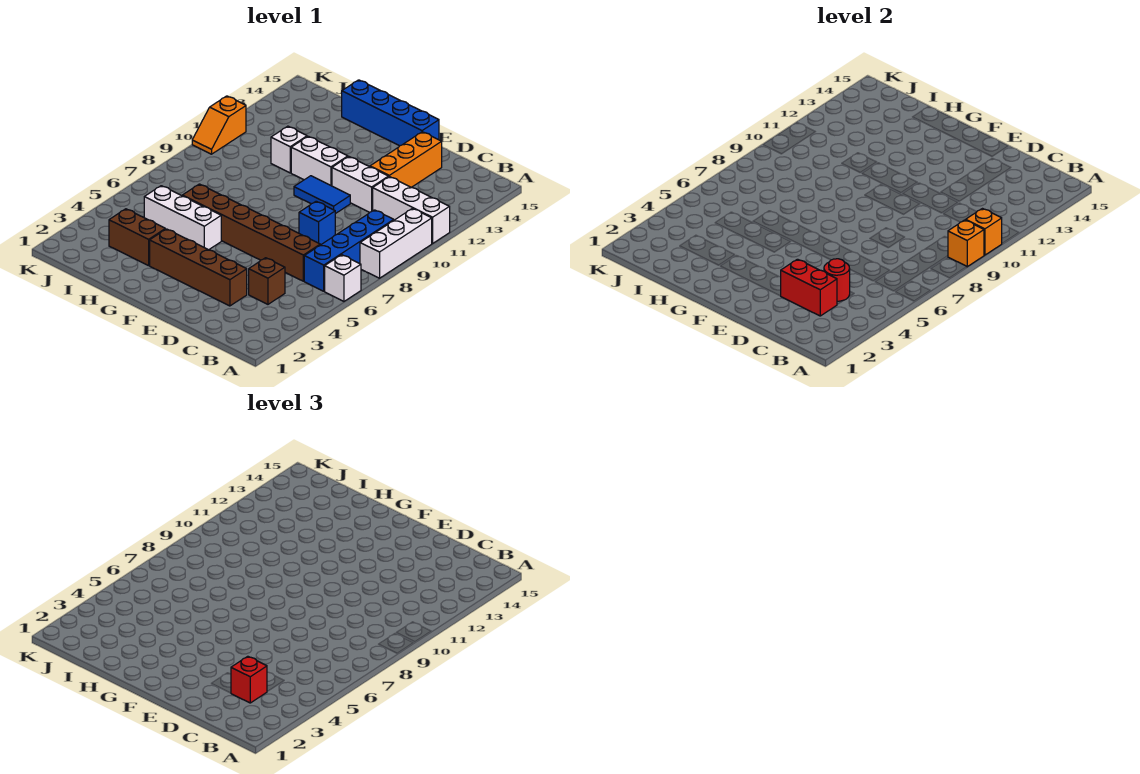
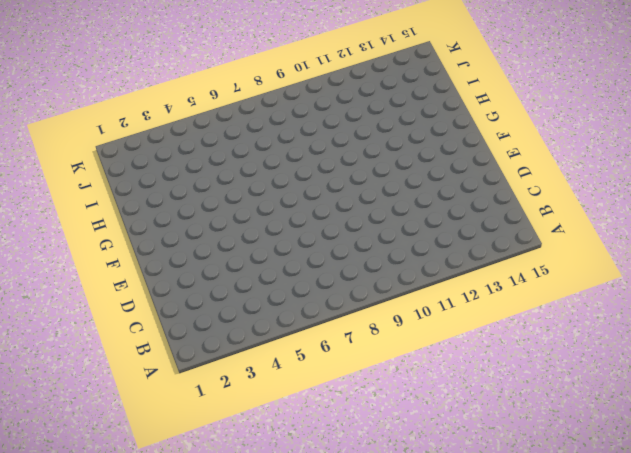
none -> white 1x1 brick [325,255,361,301]
none -> white 1x3 brick [360,209,432,278]
none -> white 1x3 brick [373,177,450,243]

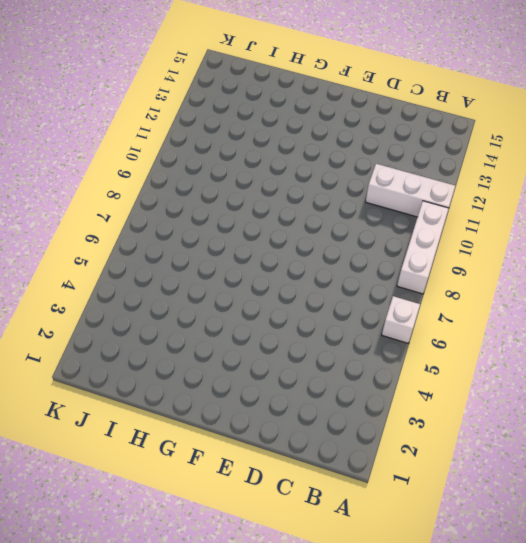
none -> blue 1x4 brick [304,210,394,291]
none -> brown 1x1 brick [249,258,285,304]
none -> brown 1x6 brick [182,184,320,281]

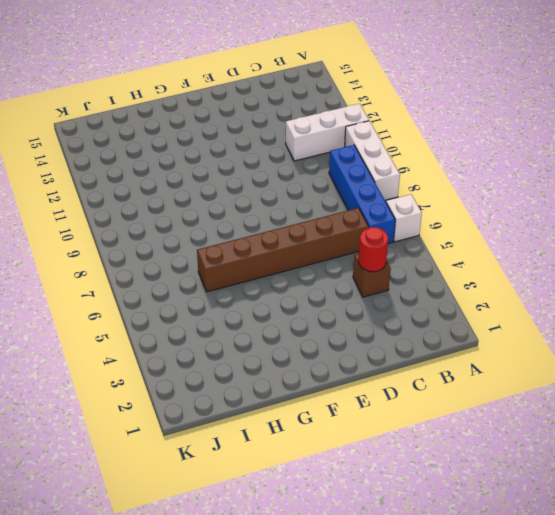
none -> brown 1x4 brick [150,229,247,306]
none -> blue 1x1 brick [299,201,335,245]
none -> white 1x2 brick [332,157,389,212]

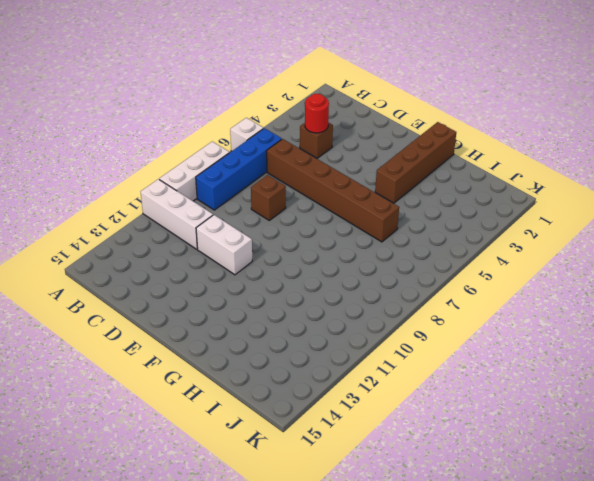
brown 1x1 brick [251,175,286,220] -> blue 1x1 brick [299,201,335,245]
brown 1x4 brick [375,122,456,203] -> brown 1x4 brick turned to [150,229,247,306]
none -> orange 1x3 brick [370,132,442,187]
none -> blue 1x2 tile [294,176,350,214]
none -> blue 1x4 brick [342,80,439,146]

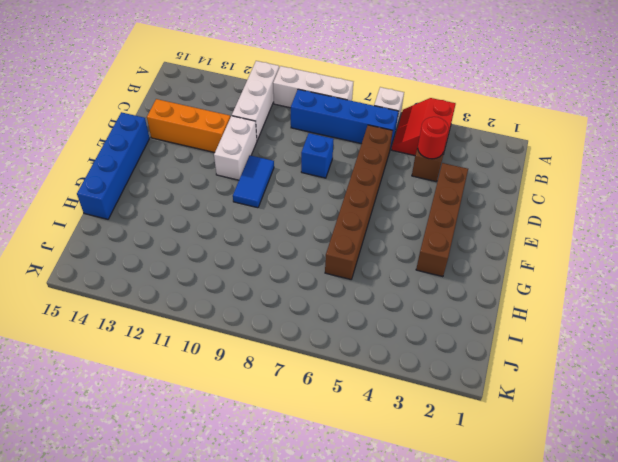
red 2x2 slope [391,98,456,155] -> none
none -> white 1x2 brick [291,136,348,186]
none -> white 1x3 brick [144,186,221,250]
none -> brown 1x2 brick [109,209,165,266]

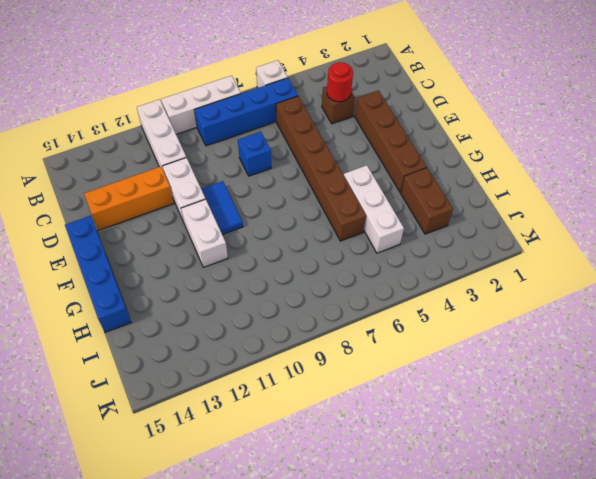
none -> white 1x1 brick [271,126,307,173]
none -> orange 1x2 slope [192,96,246,154]
none -> orange 1x1 brick [948,220,984,267]

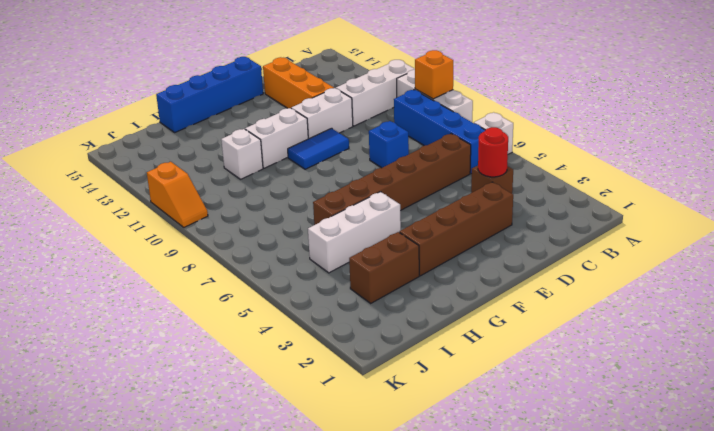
none -> orange 1x1 brick [966,209,1002,255]
none -> red 1x2 brick [781,259,837,316]
none -> red 1x1 brick [231,656,267,703]

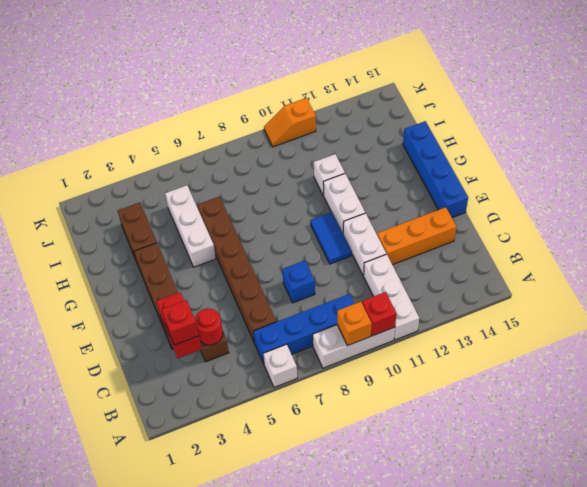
red 1x1 brick [362,292,396,336] -> orange 1x1 brick [966,209,1002,255]

